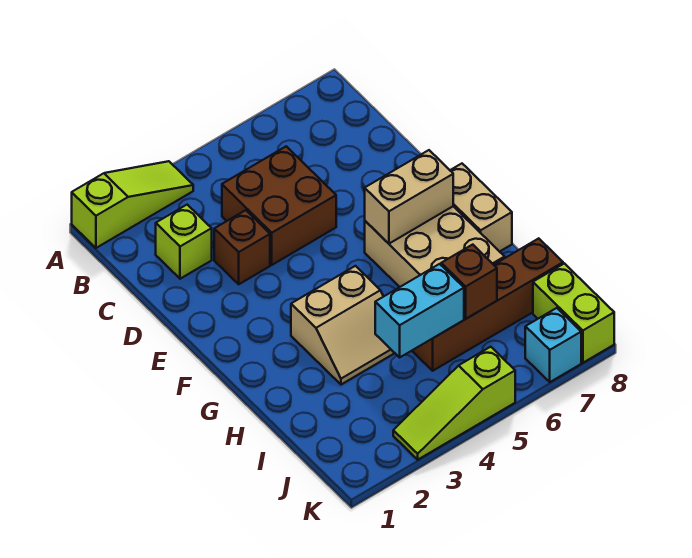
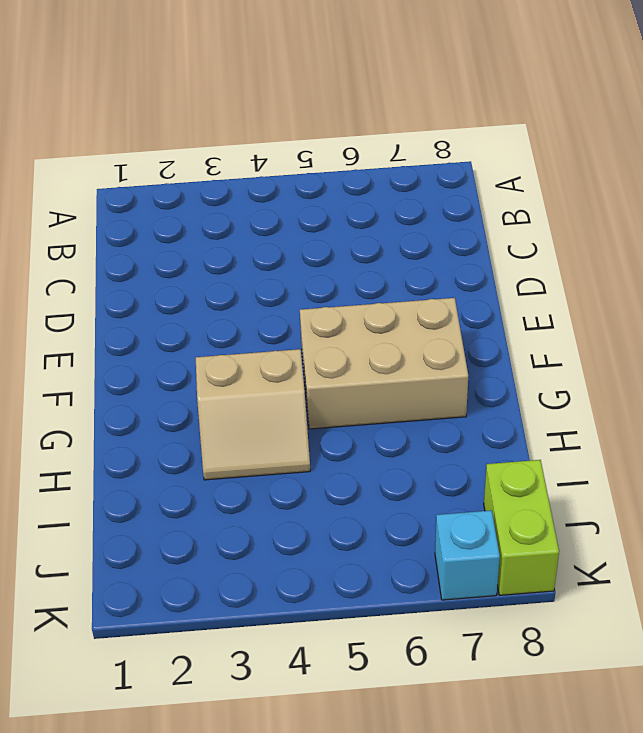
tan 2x3 brick [300,298,468,429] -> tan 2x3 brick turned to [365,206,505,287]
none -> lime 1x3 slope [72,161,193,248]
none -> lime 1x1 brick [156,205,212,279]
none -> brown 2x2 brick [222,146,336,265]

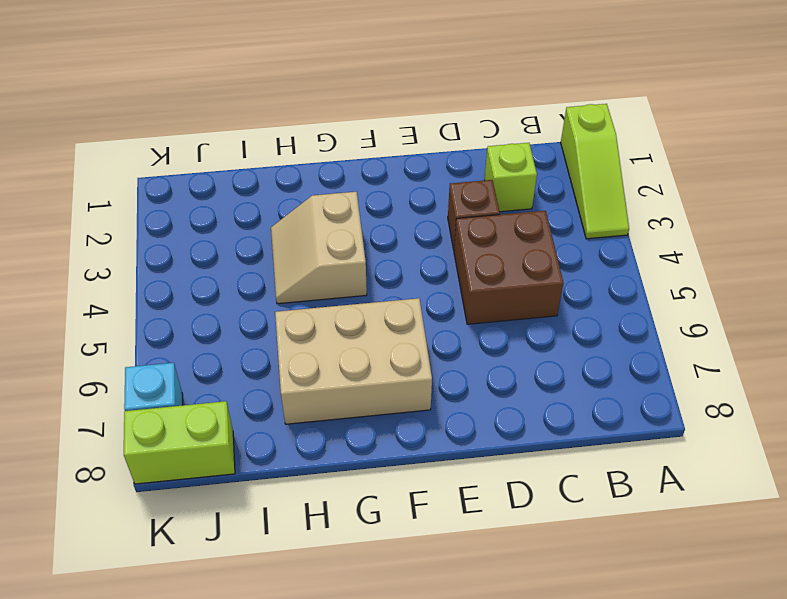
none -> tan 1x2 brick [450,164,512,252]
none -> brown 1x4 brick [412,238,563,371]
none -> lime 1x3 slope [393,347,515,460]

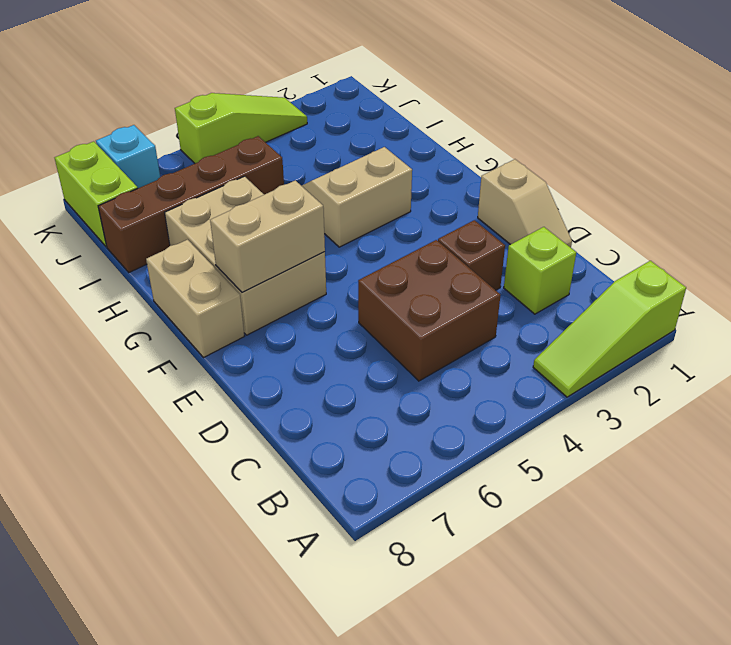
tan 1x2 slope [478,159,572,248] -> none
none -> cyan 1x2 brick [375,264,464,357]
none -> brown 1x1 brick [441,245,497,319]

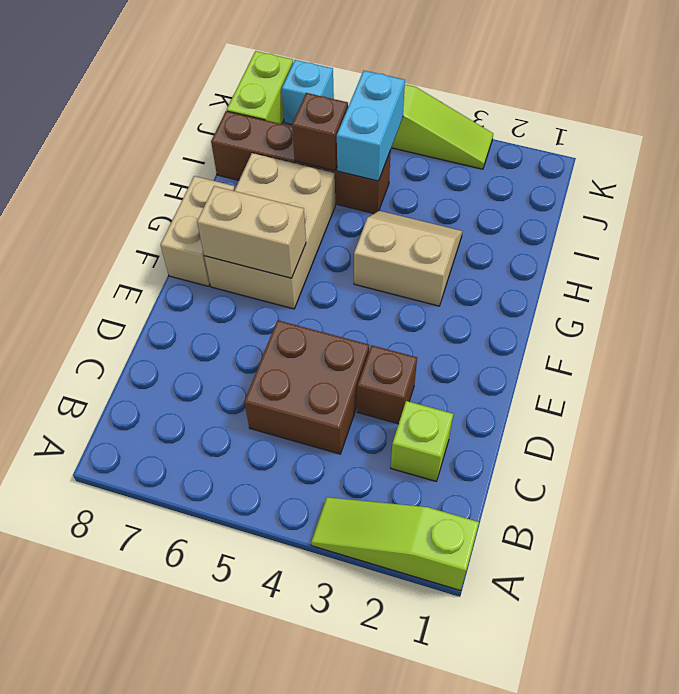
cyan 1x2 brick [337,71,405,181] -> cyan 1x2 brick turned to [375,264,464,357]

